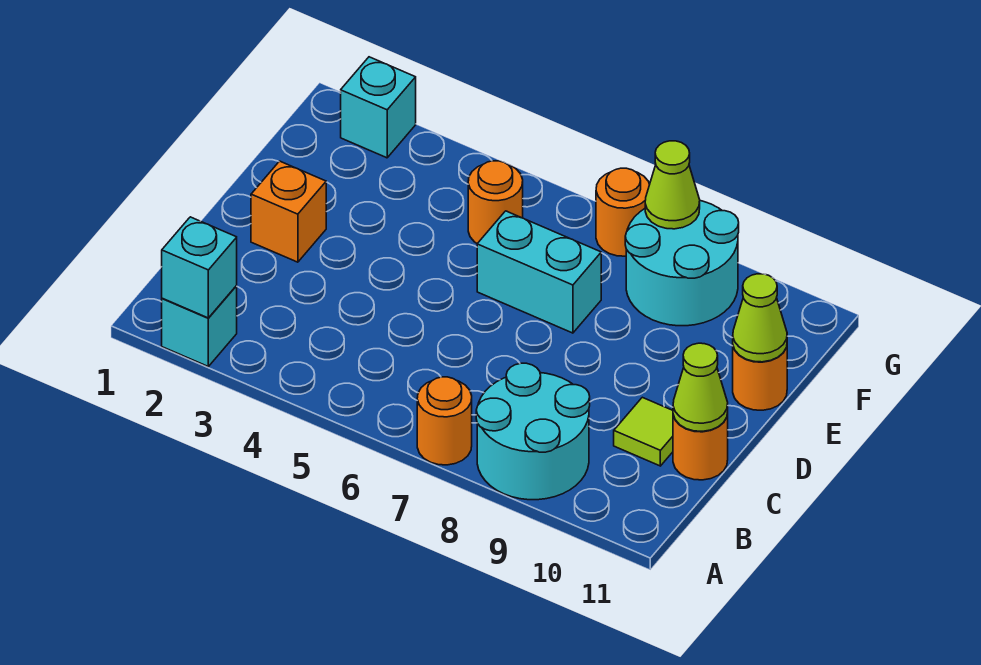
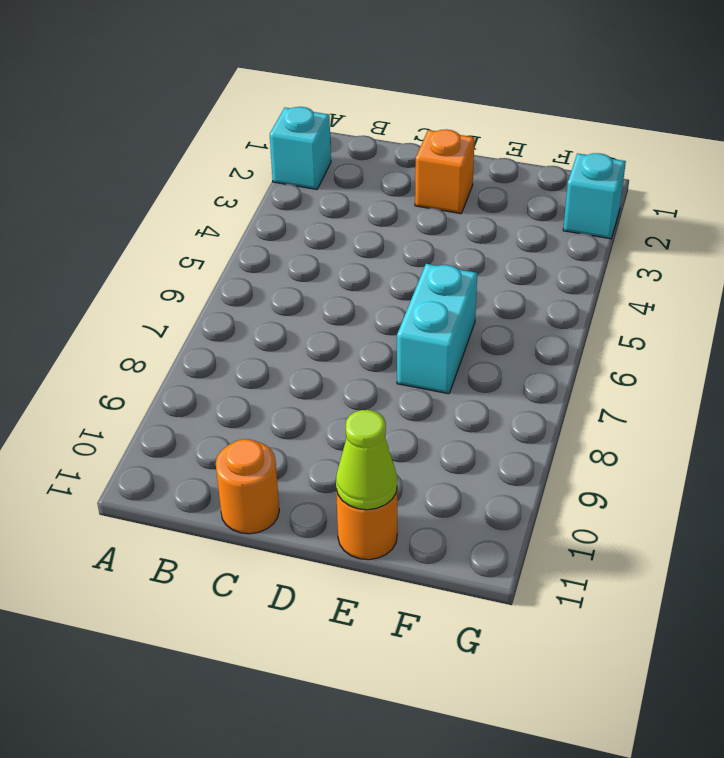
none -> orange 1x1 round brick [417,377,472,465]
none -> cyan 2x2 round brick [476,363,590,500]
none -> lime 1x1 tile [614,397,673,466]

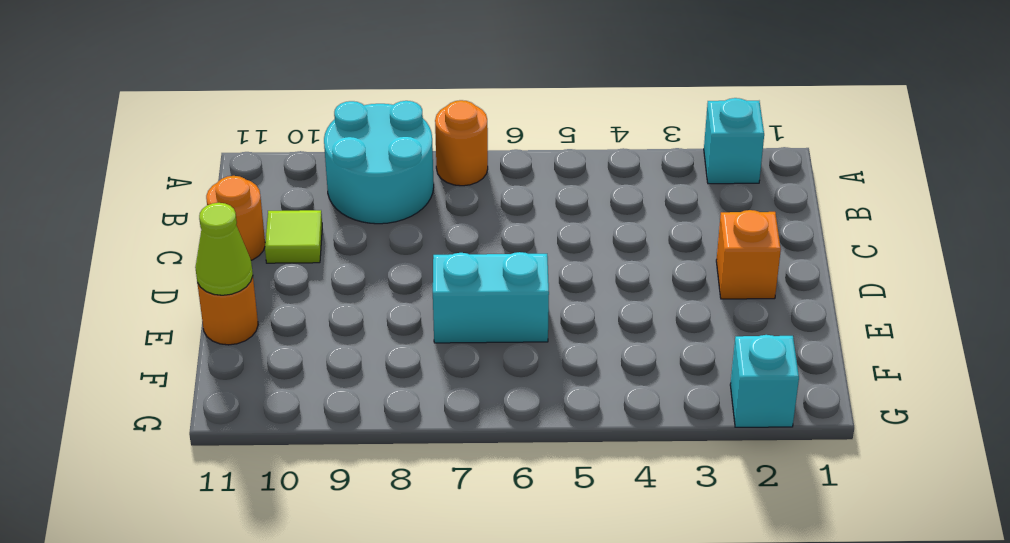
none -> orange 1x1 round brick [468,161,523,244]
none -> cyan 2x2 round brick [625,201,739,326]
none -> orange 1x1 round brick [596,168,650,256]

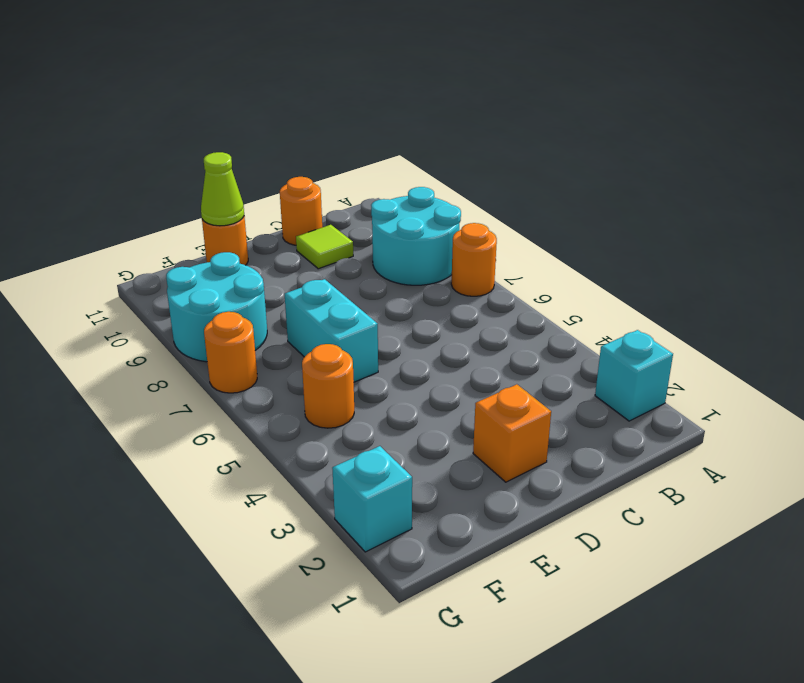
none -> cyan 1x1 brick [162,217,237,318]
none -> lime 1x1 cone [673,343,728,431]
none -> lime 1x1 cone [645,141,700,229]

